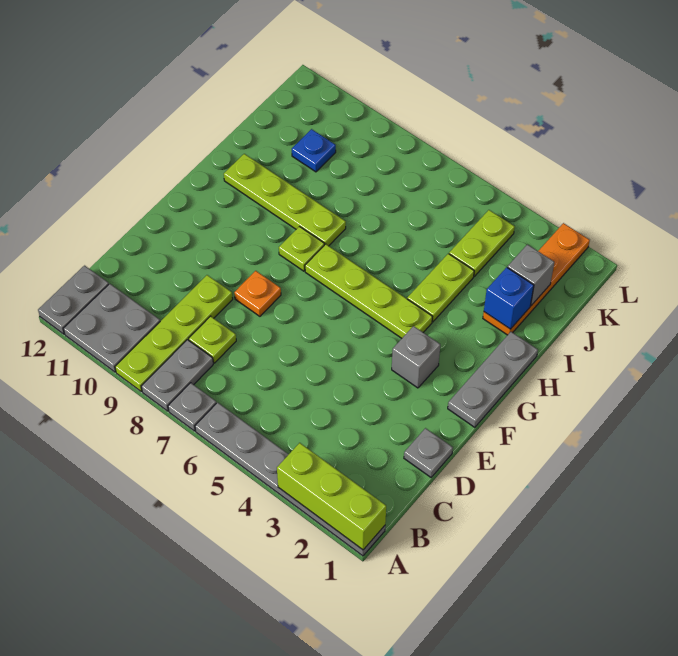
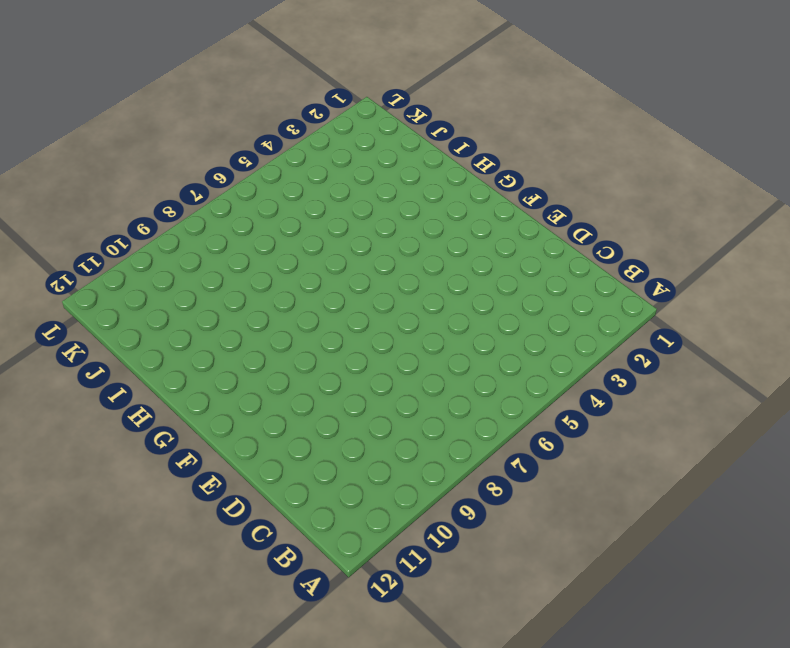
none -> grey 1x6 plate [195,403,385,556]
none -> grey 1x1 plate [168,383,216,431]
none -> grey 1x2 plate [141,340,213,411]

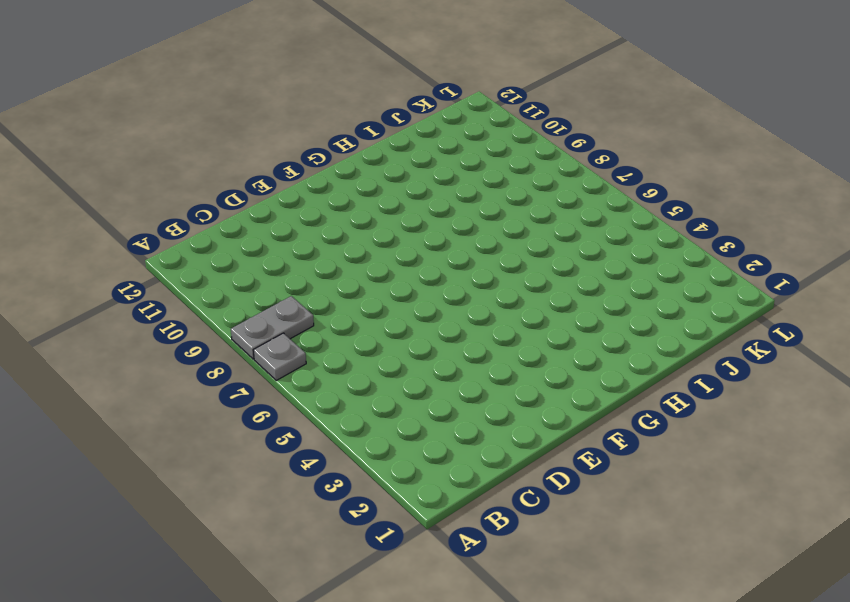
none -> grey 1x6 plate [195,403,385,556]
none -> lime 1x4 plate [115,275,233,392]
none -> grey 2x2 plate [63,284,160,372]

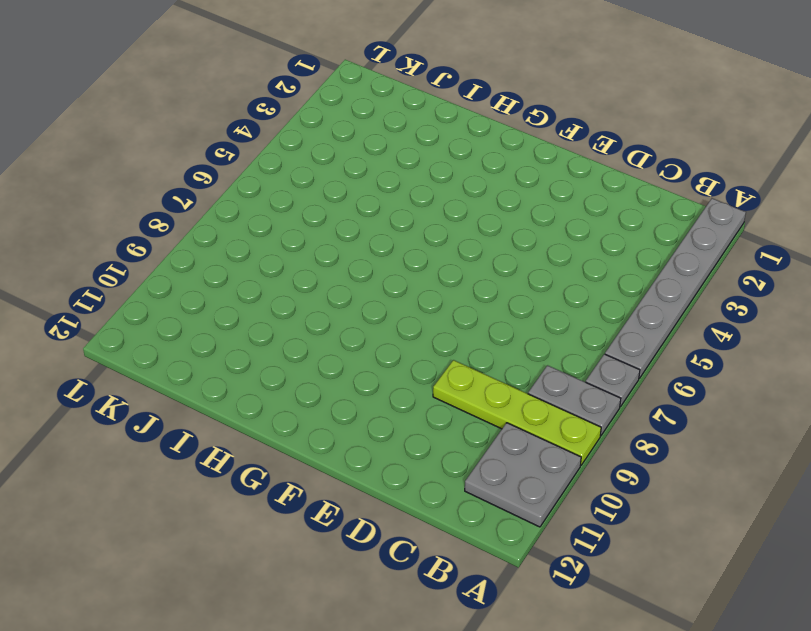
none -> grey 1x2 plate [38,266,109,334]
none -> lime 1x1 plate [189,316,236,363]
none -> grey 1x1 plate [404,428,453,477]

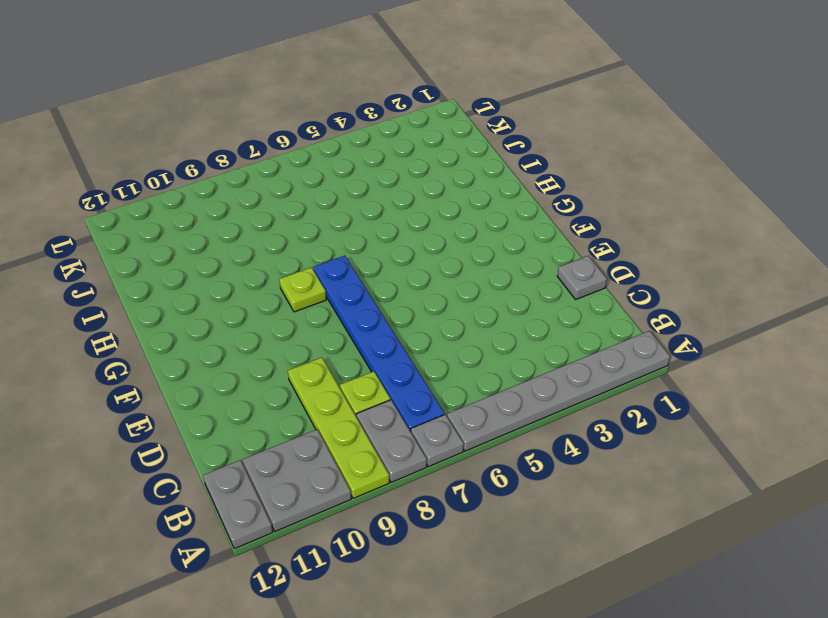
blue 1x6 plate [313,256,445,431] -> lime 1x4 plate [305,244,432,338]
none -> orange 1x1 plate [234,271,281,316]
none -> grey 1x3 plate [448,332,538,427]
none -> grey 1x1 brick [392,326,440,388]

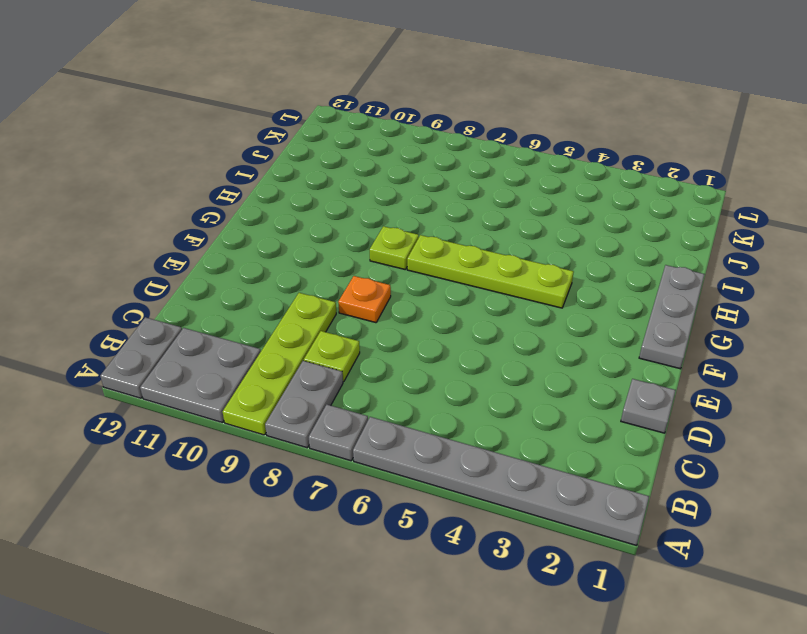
none -> grey 1x1 brick [392,326,440,388]
none -> lime 1x2 plate [407,254,474,322]
none -> lime 1x4 plate [224,154,346,246]

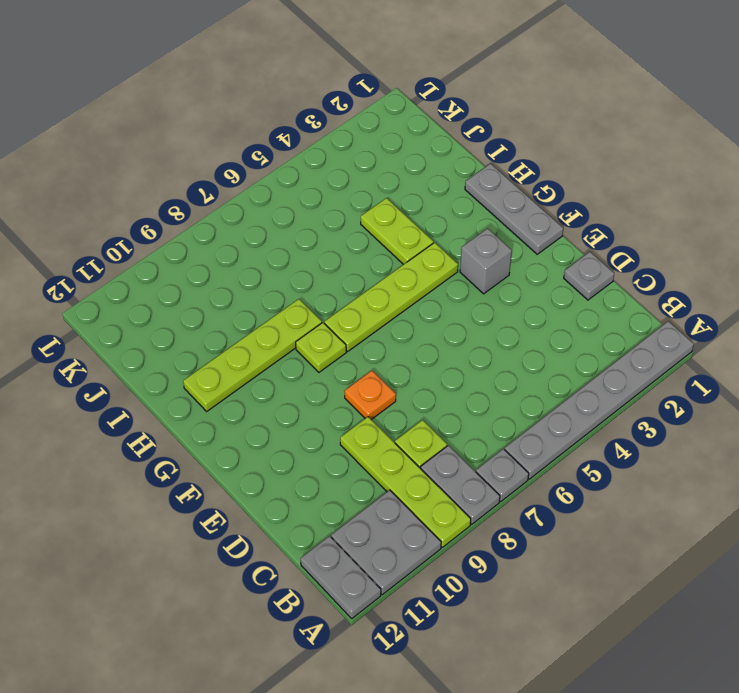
none -> orange 1x4 plate [483,223,590,335]
none -> lime 1x2 plate [449,210,515,276]
none -> blue 1x1 plate [292,129,336,172]

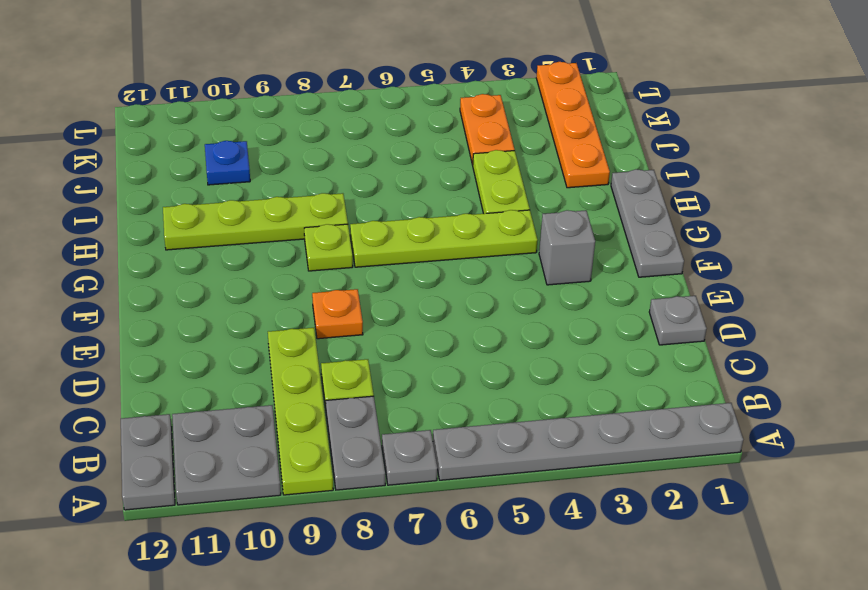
orange 1x2 plate [460,94,514,165] -> lime 1x2 plate [449,210,515,276]
none -> lime 1x3 brick [277,443,386,550]
none -> blue 1x1 brick [484,267,534,329]
none -> grey 1x1 brick [507,245,554,306]

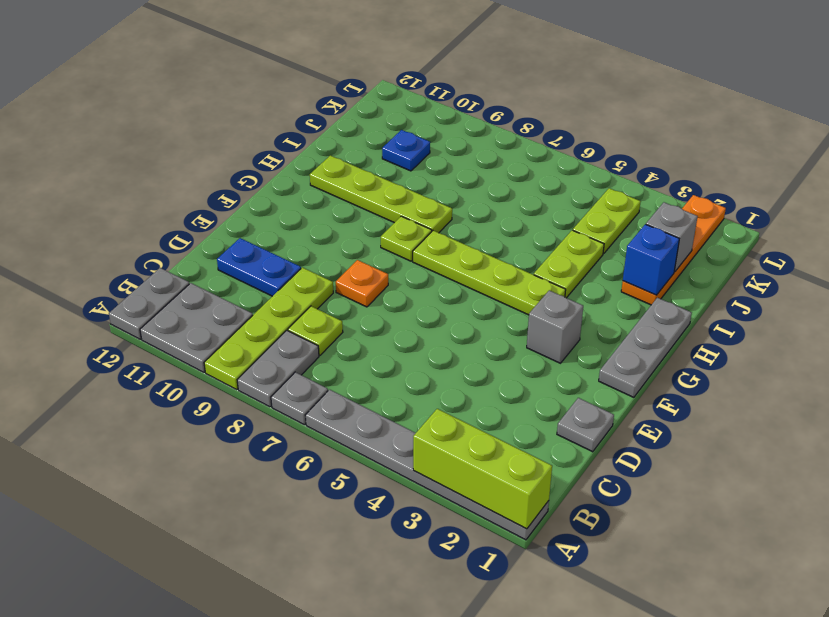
blue 1x2 plate [217,238,301,296] -> none

